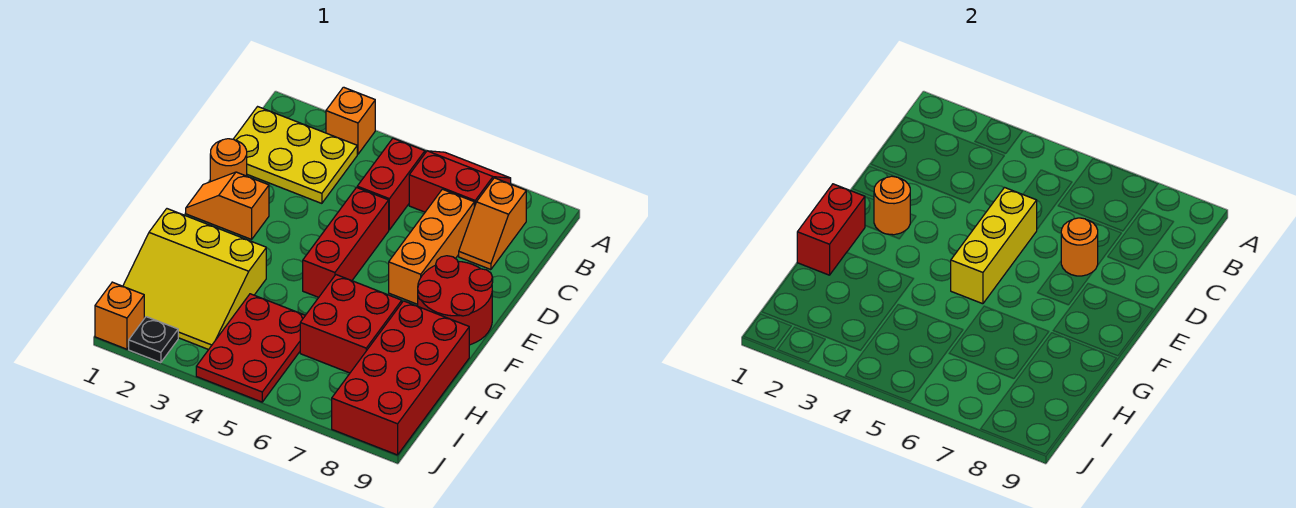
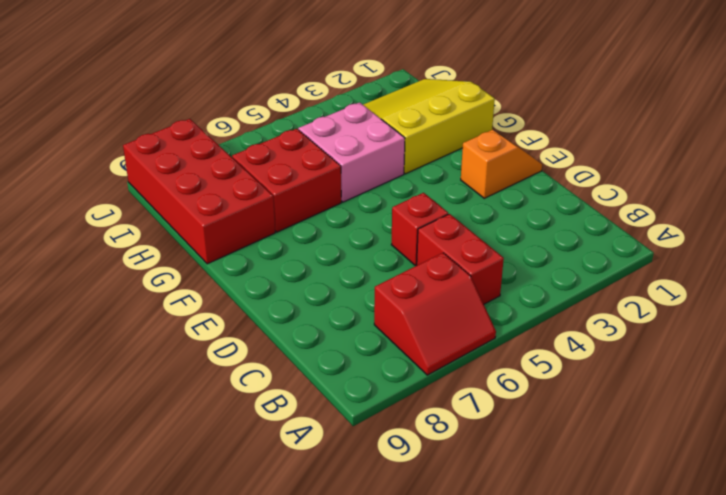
red 1x1 brick [391,193,448,266] -> red 1x3 brick [303,188,389,297]
pink 2x2 brick [298,102,405,202] -> red 2x3 plate [196,294,305,402]
none -> orange 1x1 brick [326,87,375,154]
none -> yellow 2x3 plate [234,107,357,203]
none -> orange 1x2 slope [459,178,526,270]

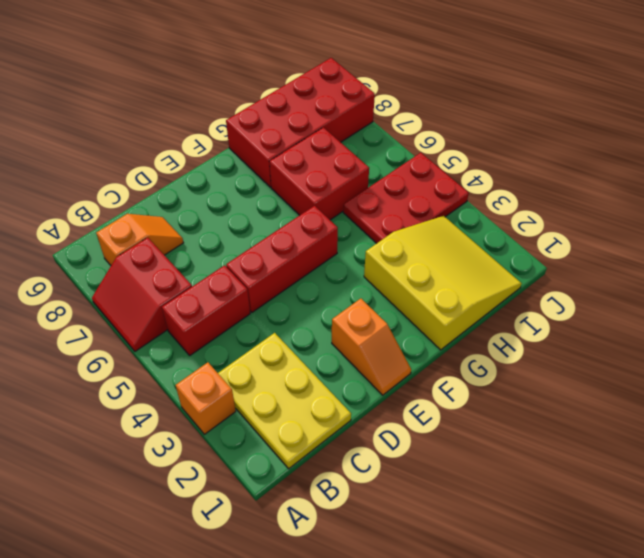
none -> orange 1x3 brick [389,189,474,304]
none -> orange 1x1 round brick [210,139,247,182]
none -> red 2x2 round brick [418,256,493,345]

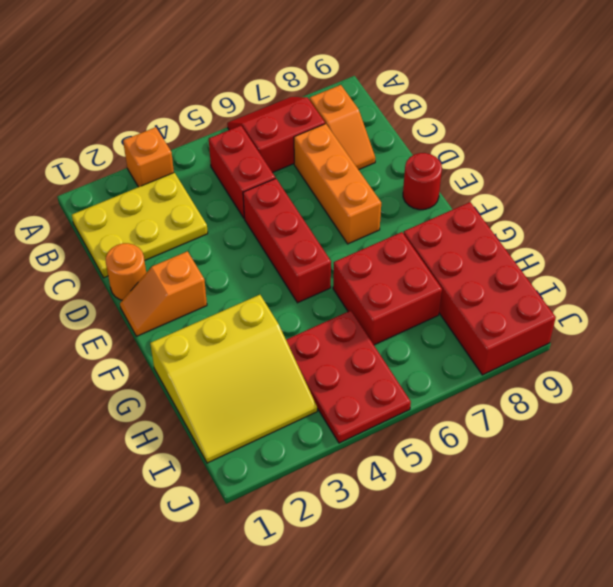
red 1x1 round brick [403,153,442,210] -> red 2x2 round brick [418,256,493,345]
none -> orange 1x1 brick [95,282,144,349]
none -> black 1x1 plate [129,317,178,363]
none -> yellow 1x3 brick [951,188,1037,304]

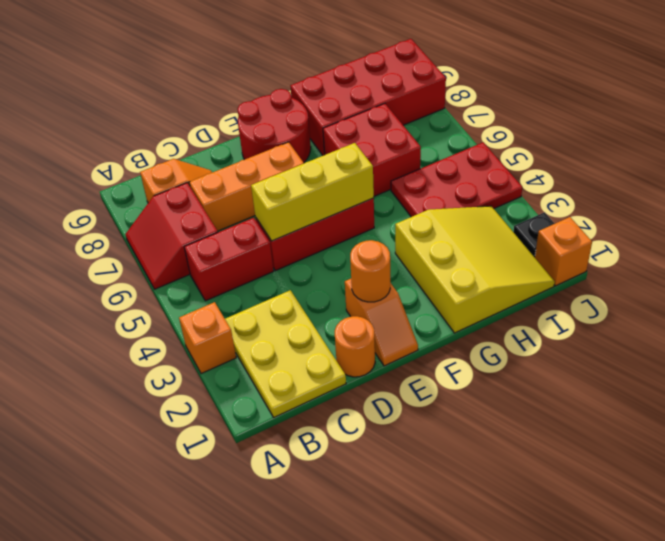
none -> orange 1x1 round brick [1061,218,1098,276]
none -> red 1x2 brick [797,184,865,275]

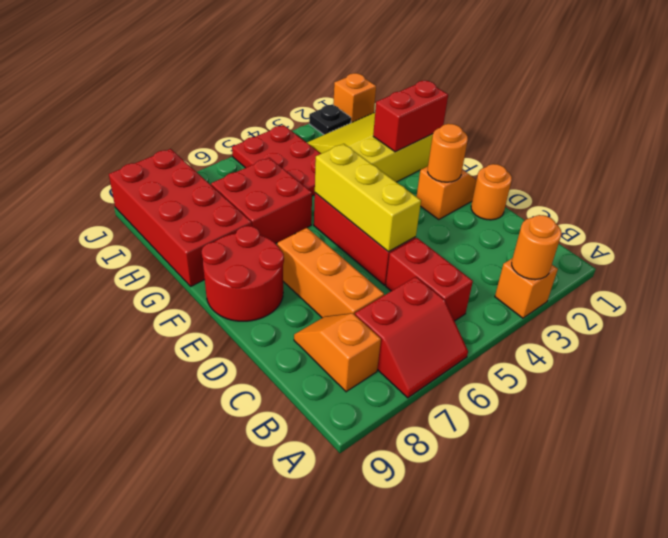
orange 1x1 round brick [512,215,562,280] -> orange 1x1 round brick moved to [1061,218,1098,276]
red 1x2 brick [373,81,448,152] -> red 1x2 brick turned to [797,184,865,275]
none -> yellow 2x3 plate [234,107,357,203]

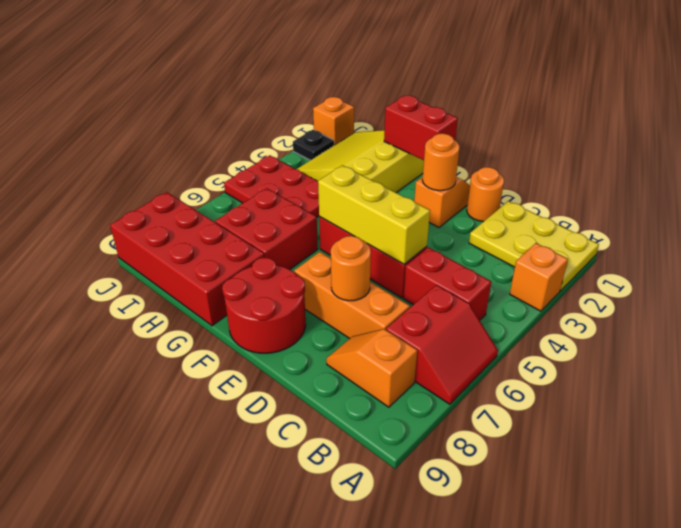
yellow 2x3 plate [469,201,599,291] -> yellow 2x3 plate turned to [234,107,357,203]

